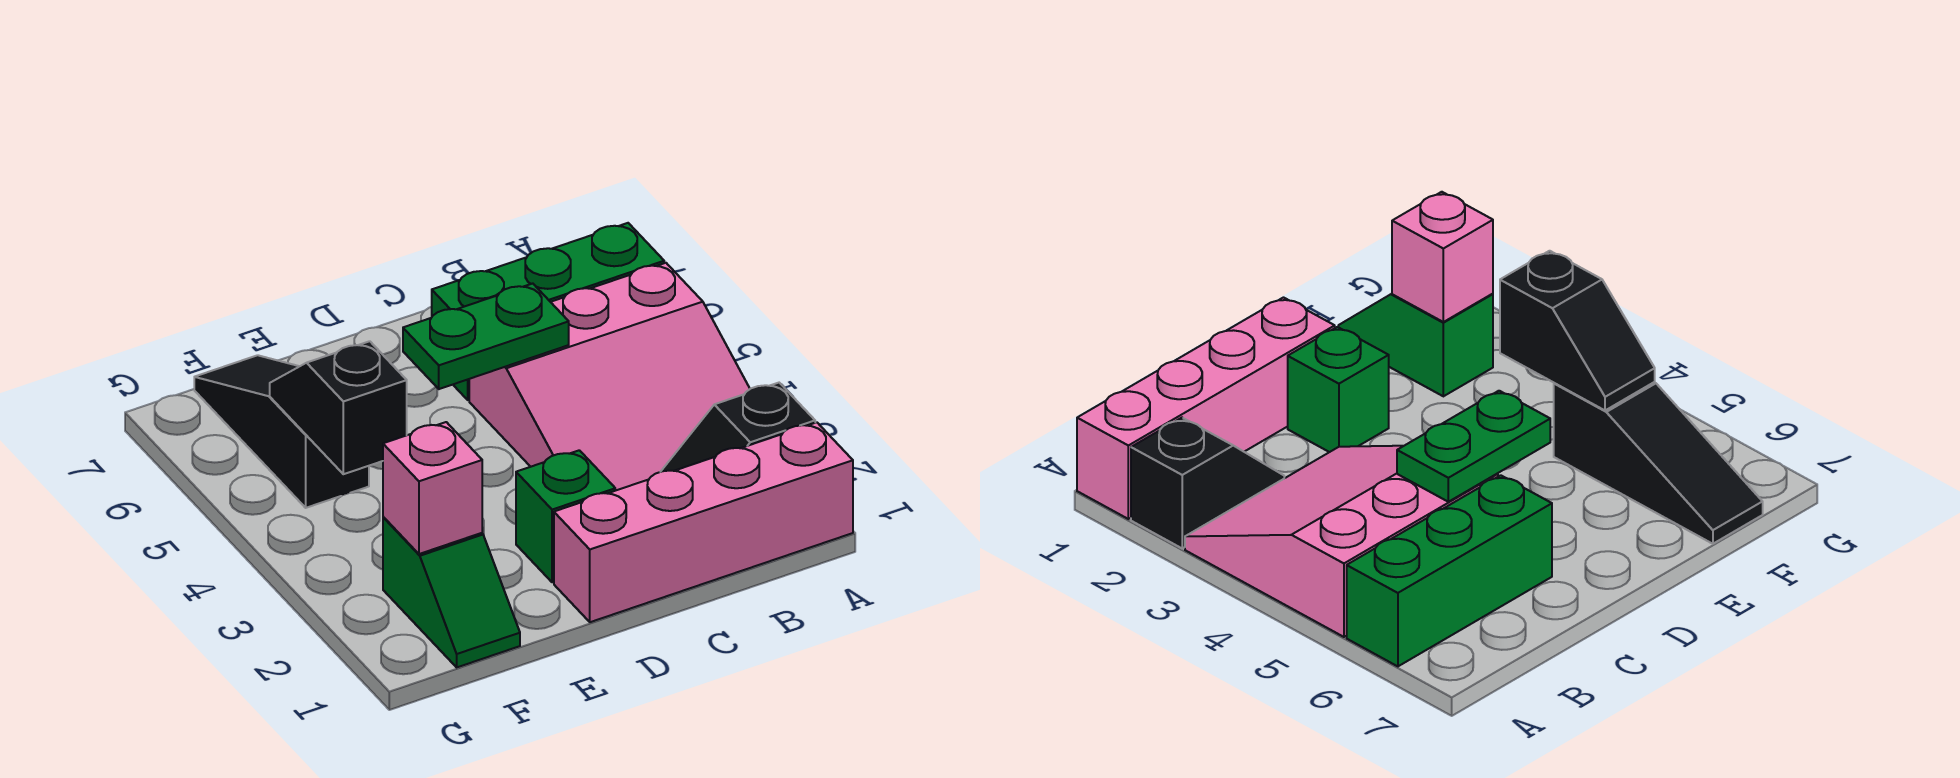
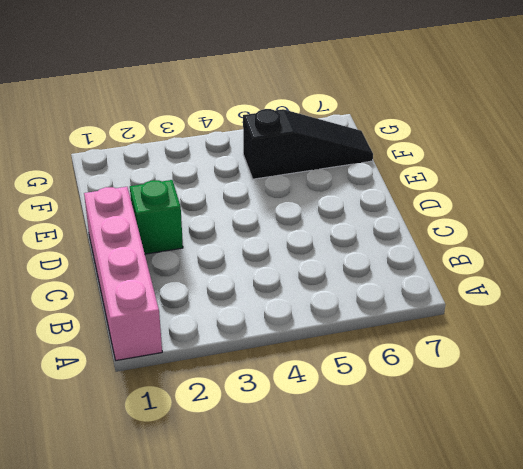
none -> black 1x2 slope [661,383,815,472]
none -> pink 3x3 slope [469,263,750,491]

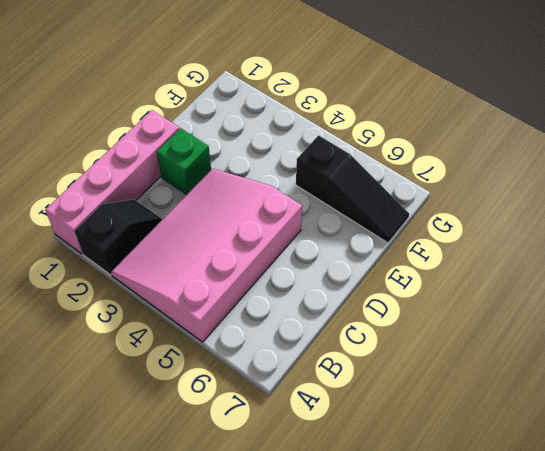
pink 3x4 slope [111,169,302,342] -> pink 3x3 slope [469,263,750,491]
none -> green 1x3 brick [432,223,664,400]
none -> green 1x2 slope [383,517,520,667]

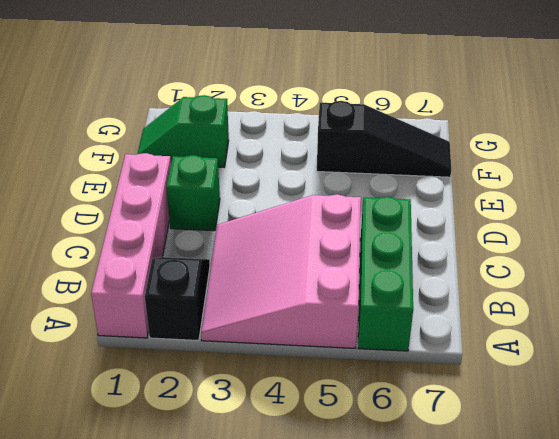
none -> green 1x2 plate [403,283,569,389]
none -> pink 1x1 brick [383,422,482,554]

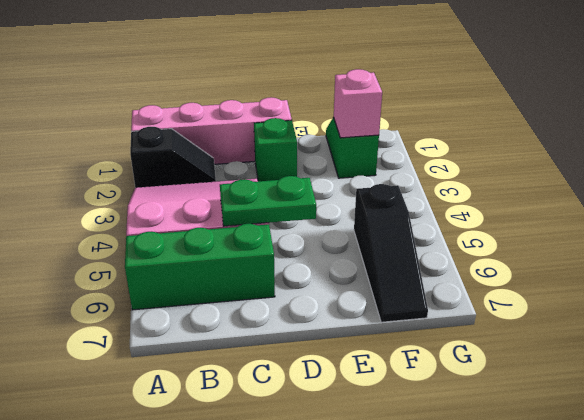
none -> black 1x2 slope [270,341,407,474]

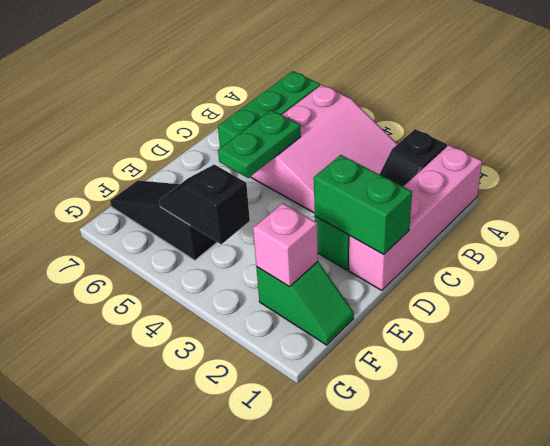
green 1x2 brick [314,155,412,255] -> none

